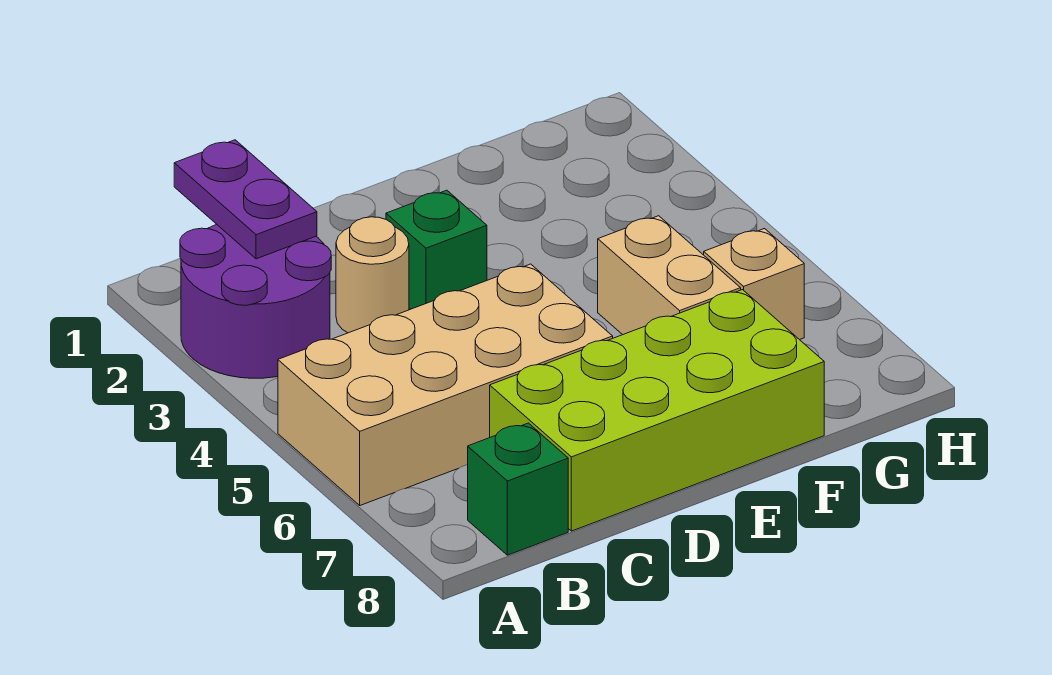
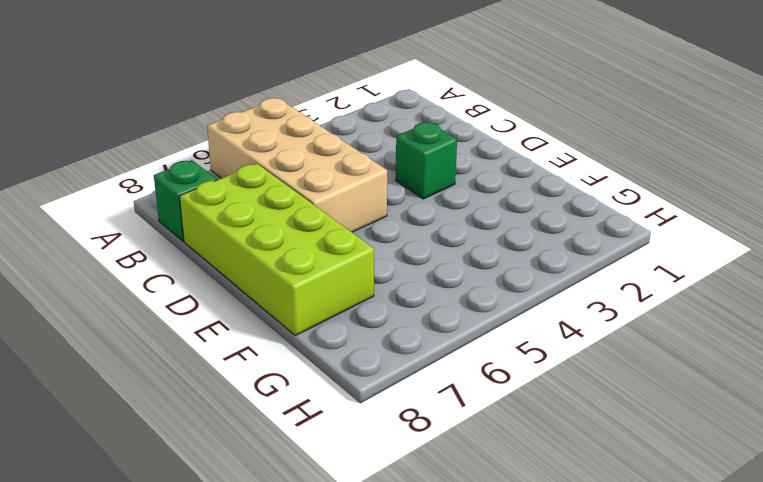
none -> purple 2x2 round brick [180,225,331,378]
none -> tan 1x1 round brick [336,217,409,333]

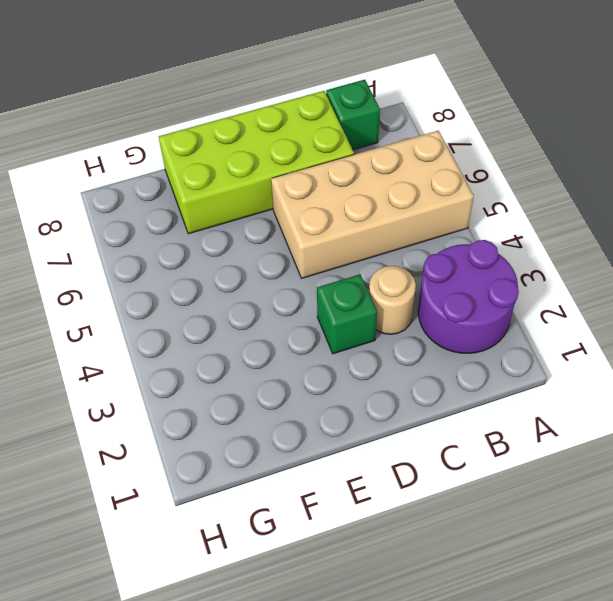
none -> tan 1x2 brick [598,216,741,335]
none -> tan 1x1 brick [704,229,804,340]

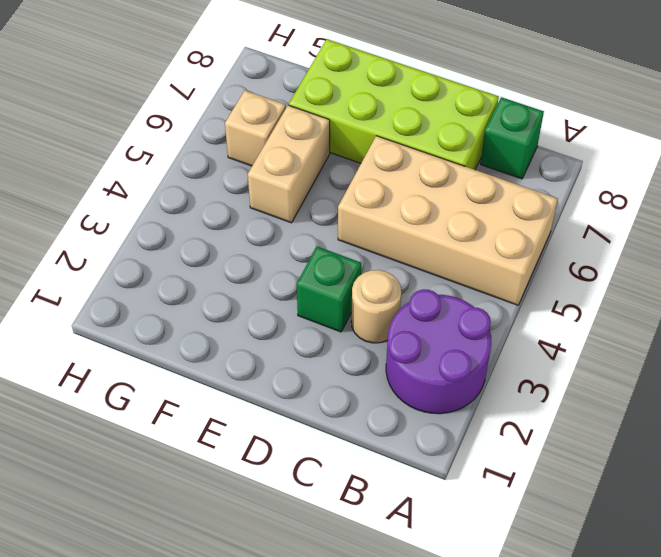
none -> purple 1x2 plate [174,140,317,259]

